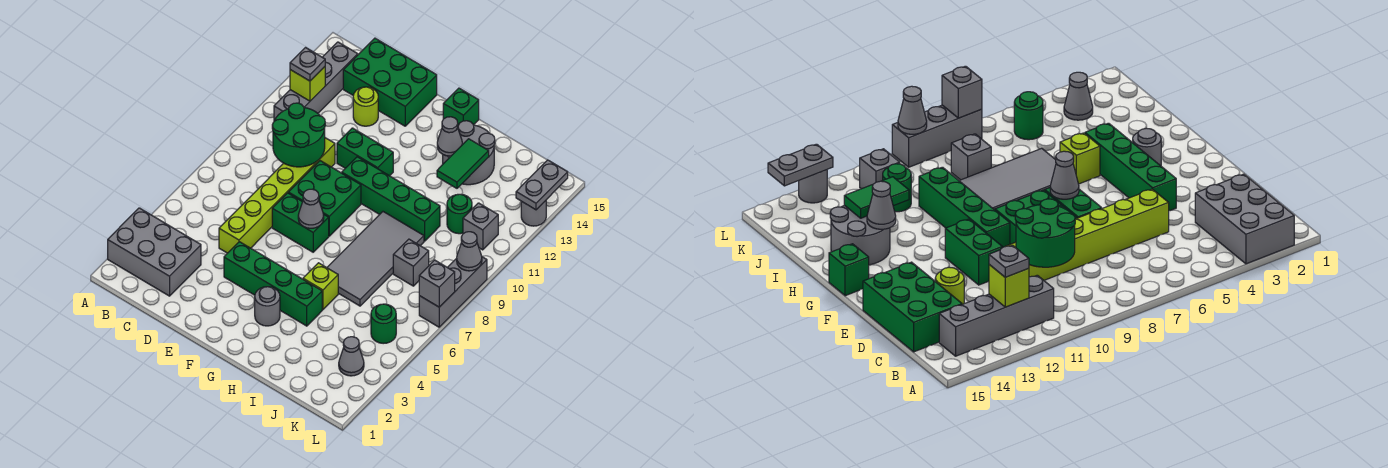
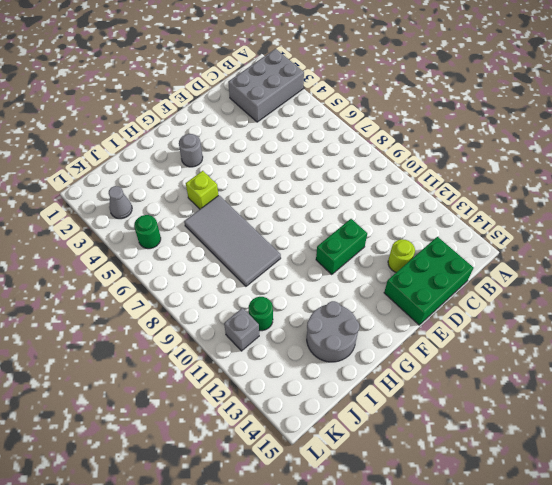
none -> grey 1x4 brick [274,42,358,120]
none -> lime 1x6 brick [219,138,335,253]
none -> green 1x4 brick [224,242,322,326]
none -> green 1x2 brick [272,193,329,252]

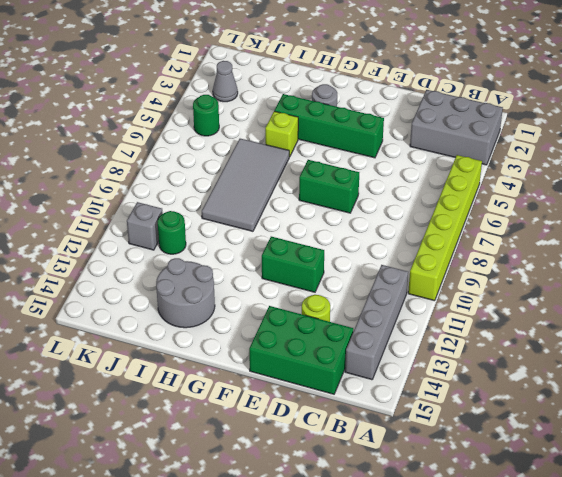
lime 1x6 brick [408,155,482,301] -> lime 1x6 brick moved to [219,138,335,253]
none -> green 2x2 brick [288,161,361,236]
none -> green 1x4 brick [342,157,440,241]
none -> green 1x1 brick [443,88,479,125]
none -> grey 1x1 brick [393,239,429,286]

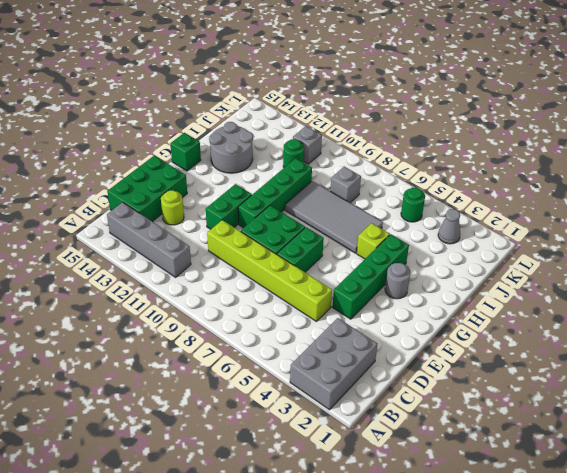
none -> grey 1x3 brick [419,257,487,327]
none -> grey 1x1 round brick [521,201,546,226]
none -> lime 1x1 brick [290,67,325,101]
none -> green 2x2 round brick [272,103,325,167]

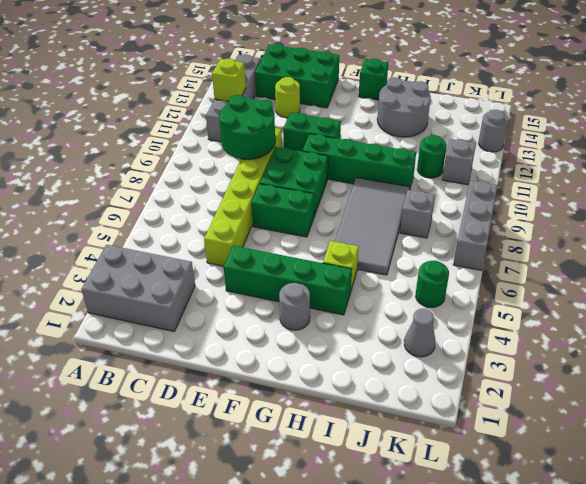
none -> grey 1x1 cone [298,189,324,228]
none -> grey 1x1 cone [437,117,462,156]
none -> green 1x2 tile [437,139,489,188]
none -> grey 1x1 brick [419,260,455,307]

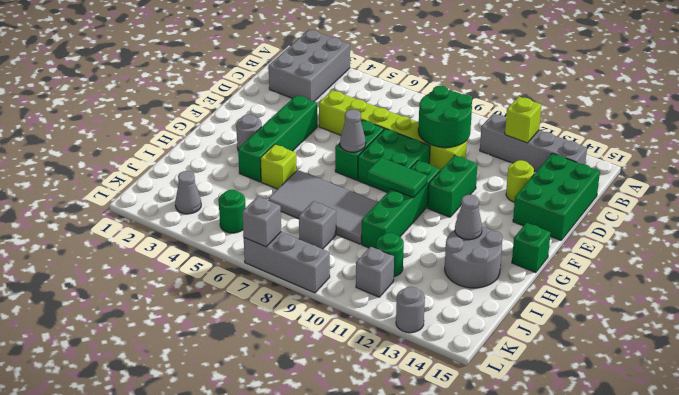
green 1x2 tile [367,157,427,198] -> green 1x2 tile moved to [437,139,489,188]
none -> grey 1x1 cone [457,232,482,271]
none -> grey 1x2 plate [516,160,568,210]
none -> grey 1x1 plate [290,48,325,81]

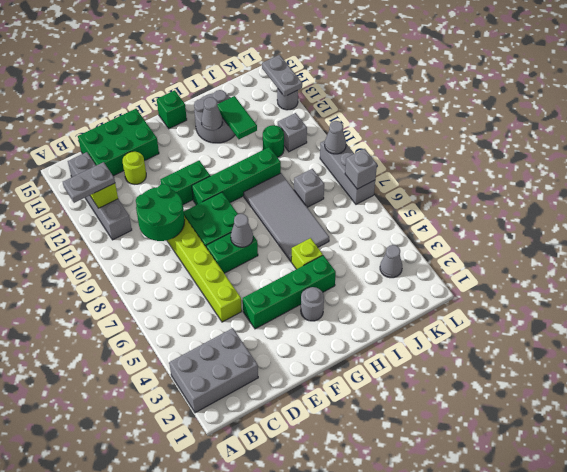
grey 1x2 plate [63,162,115,203] -> grey 1x1 plate [290,48,325,81]
none -> green 1x1 round brick [371,304,396,344]

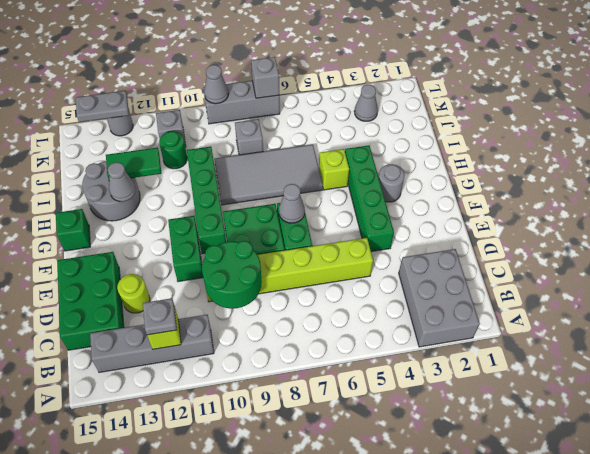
none -> green 1x1 round brick [371,304,396,344]

